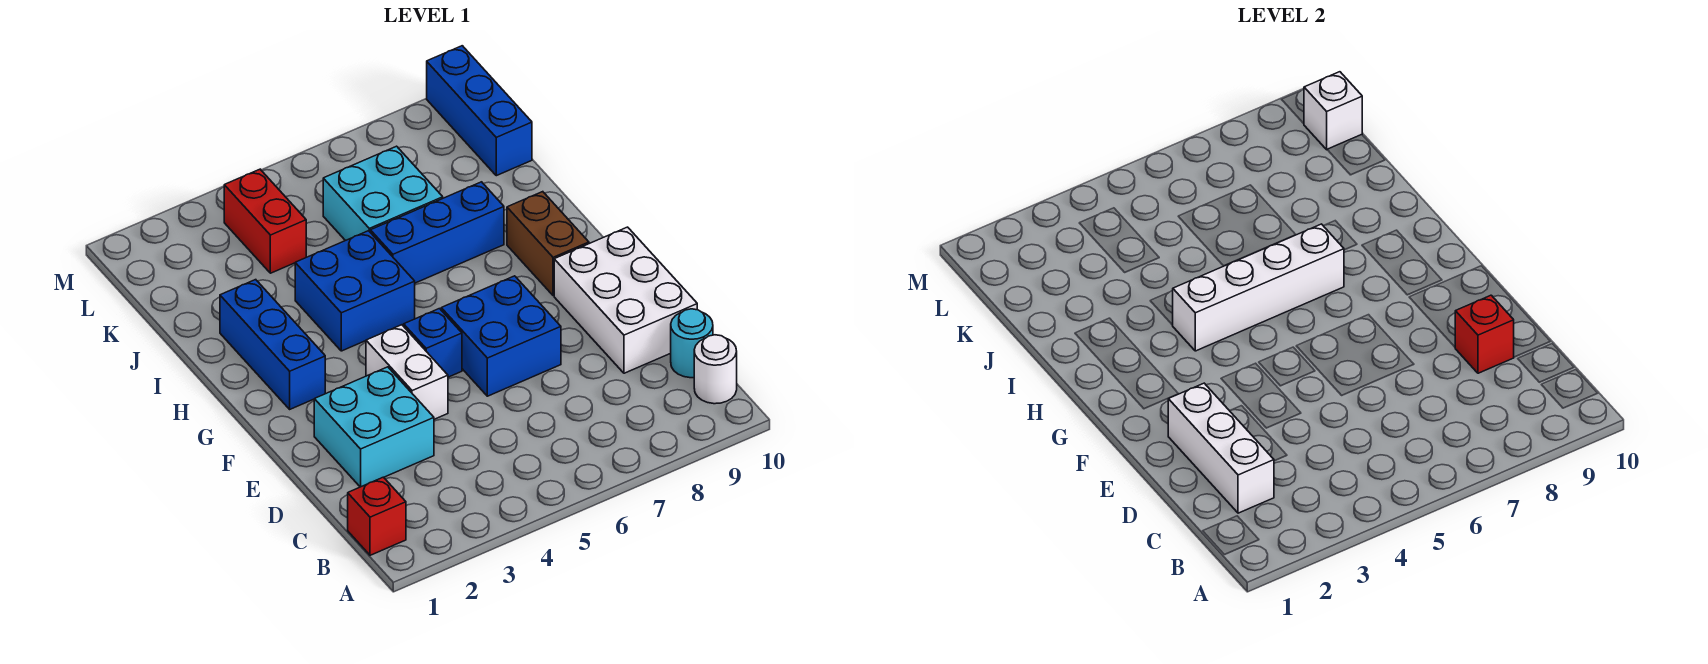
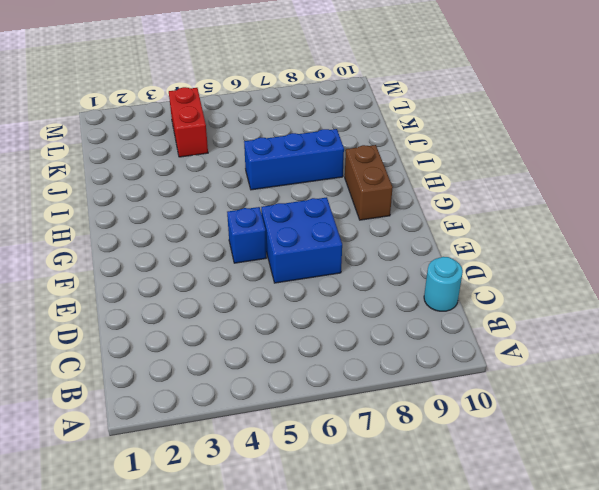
none -> red 1x1 brick [348,477,406,555]
none -> white 1x1 round brick [694,335,737,404]
none -> cyan 2x2 brick [314,367,434,487]

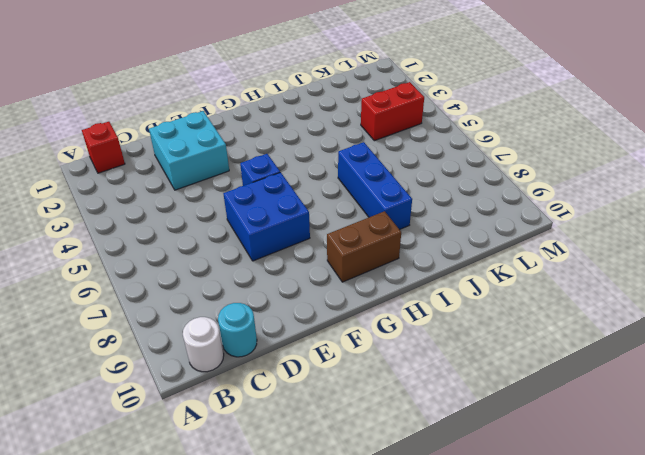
none -> white 2x3 brick [554,227,697,373]
none -> white 1x2 brick [366,325,448,419]
none -> blue 1x3 brick [220,280,325,409]

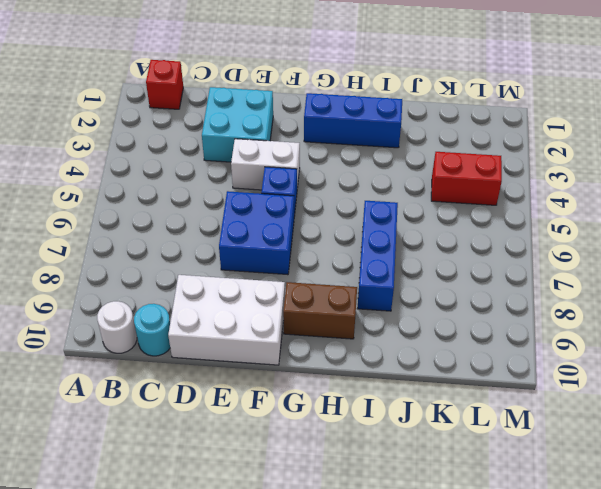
none -> blue 2x2 brick [295,231,415,351]
none -> cyan 2x2 brick [323,146,443,241]
none -> blue 1x3 brick [427,46,532,176]

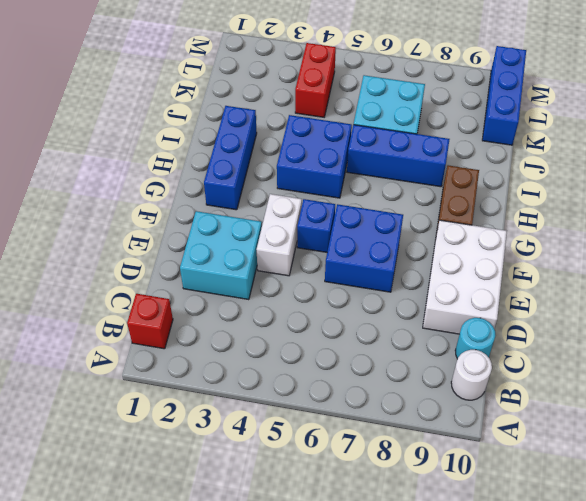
none -> white 1x3 brick [1168,383,1274,513]
none -> red 1x1 brick [1455,295,1514,373]
none -> white 1x4 brick [1173,224,1344,351]

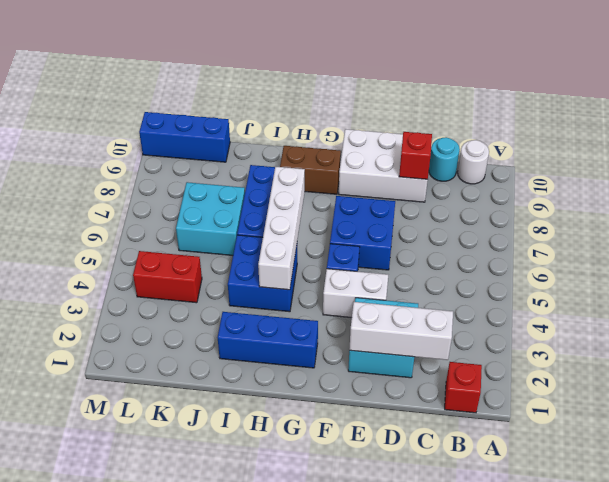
none -> white 1x1 brick [1304,72,1362,150]

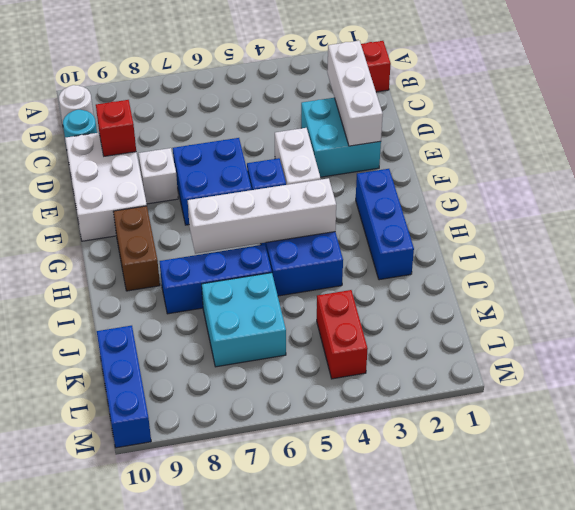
white 1x1 brick [138,148,178,204] -> white 1x1 brick moved to [1304,72,1362,150]

